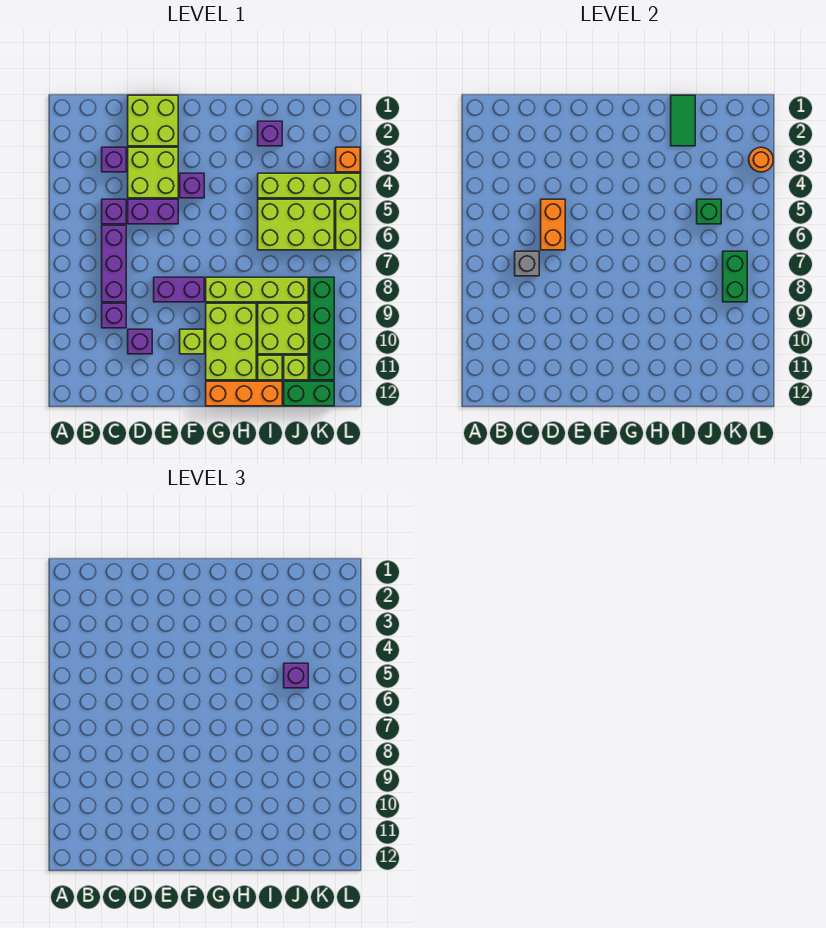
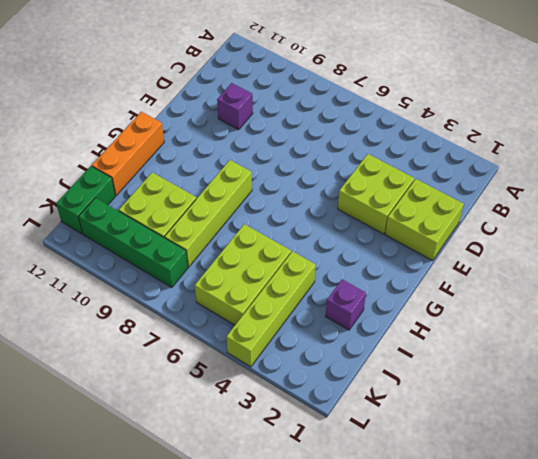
none -> purple 1x1 brick [102,147,126,172]
none -> purple 1x1 brick [102,199,126,224]
none -> purple 1x3 brick [102,225,126,302]
none -> purple 1x1 brick [102,303,126,328]

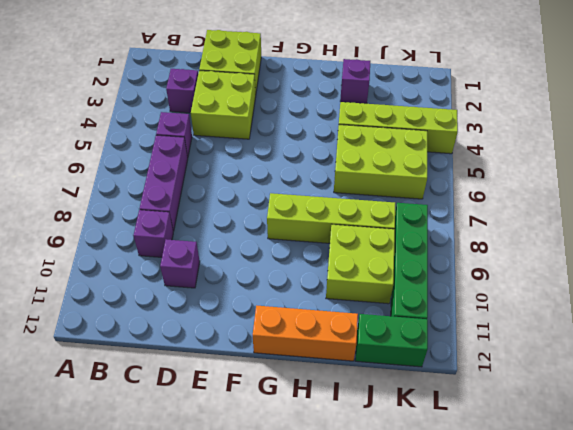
none -> purple 1x2 brick [128,199,178,224]
none -> purple 1x2 brick [154,277,204,302]
none -> purple 1x1 brick [180,173,204,198]
none -> lime 1x1 brick [180,329,204,354]

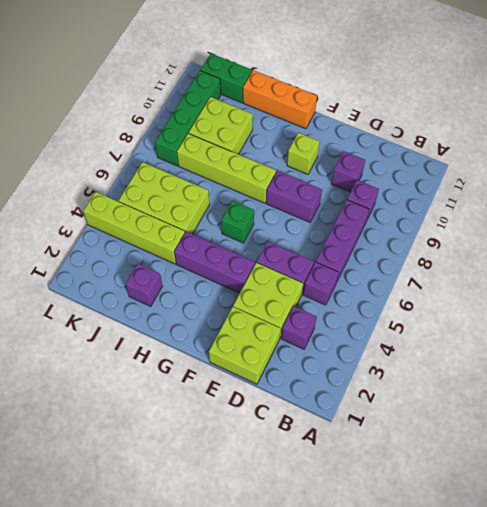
purple 1x3 brick [174,232,255,293] -> purple 1x1 brick [180,173,204,198]
green 1x1 brick [221,201,254,243] -> green 1x1 brick moved to [697,199,721,224]
none -> lime 2x3 brick [206,303,256,380]
none -> lime 1x1 brick [258,355,282,380]
none -> lime 1x1 brick [284,355,308,380]
none -> orange 1x1 brick [336,147,360,172]

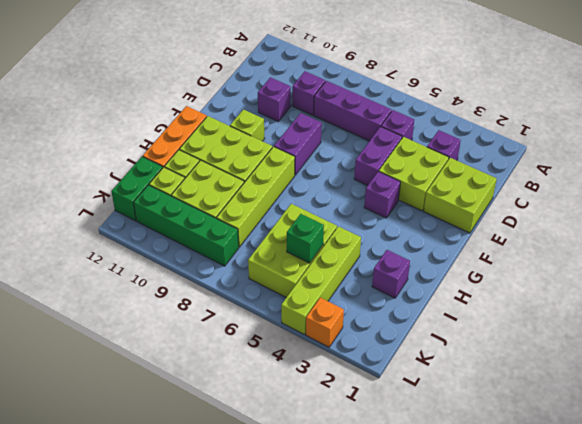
none -> lime 1x2 brick [336,199,360,250]
none -> grey 1x1 brick [515,251,539,276]
none -> orange 1x2 brick [541,199,565,250]
none -> green 1x2 tile [671,95,695,146]

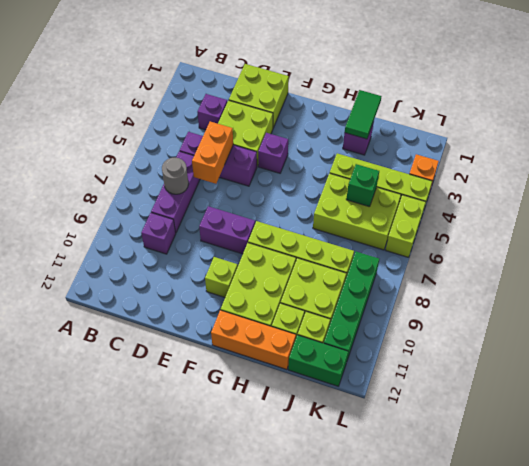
grey 1x1 round brick [162,158,188,194] -> grey 1x1 brick [515,251,539,276]
none -> purple 1x1 brick [128,329,152,354]
none -> green 1x2 brick [723,251,747,302]
none -> orange 1x1 round brick [749,147,773,172]
none -> purple 1x1 brick [284,663,308,688]

